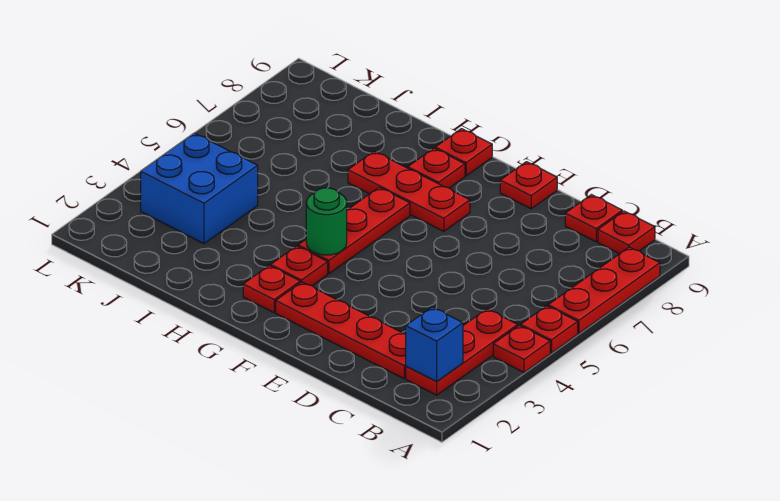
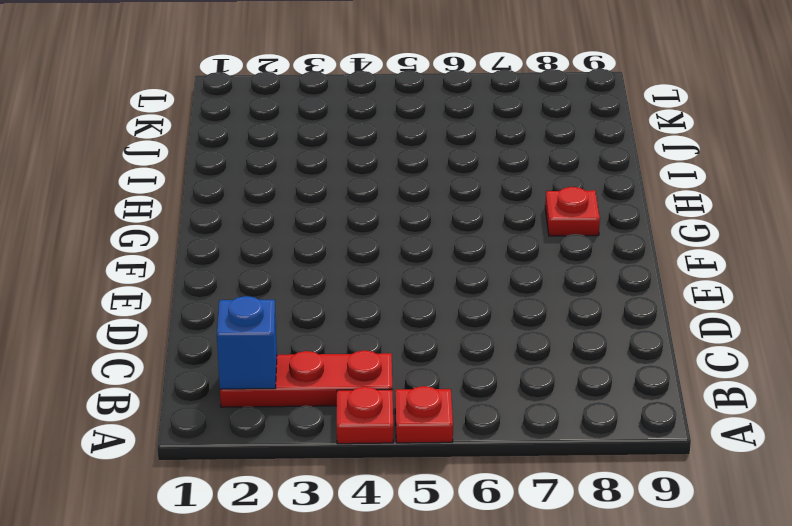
none -> red 1x3 plate [548,247,660,333]
none -> red 1x1 plate [598,211,655,254]
none -> red 1x4 plate [276,282,406,378]

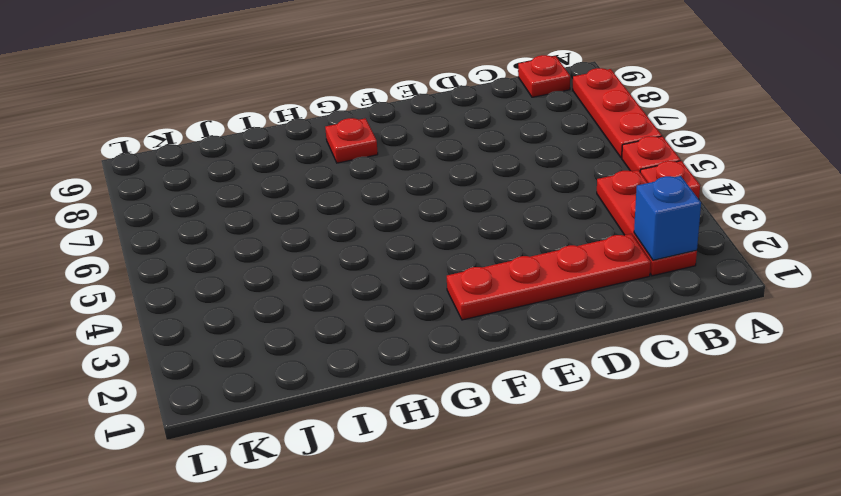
none -> red 1x1 plate [565,195,622,242]
none -> red 1x1 plate [500,162,557,209]
none -> red 1x3 plate [348,151,470,231]

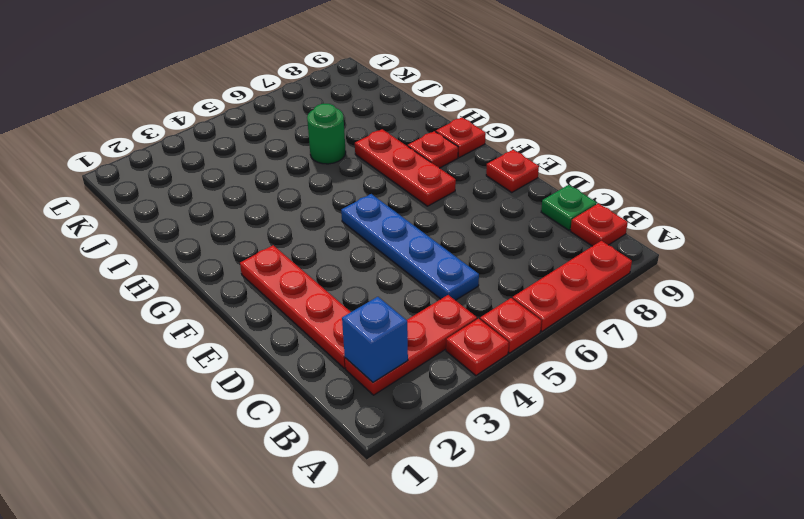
blue 1x4 plate [341,194,479,300] -> none
green 1x1 plate [541,185,597,230] -> red 1x1 plate [565,195,622,242]
green 1x1 round brick [307,104,346,164] -> green 1x1 round brick moved to [306,188,347,255]
none -> red 1x1 plate [243,265,300,313]
none -> red 1x1 plate [271,246,328,286]
none -> red 1x3 plate [298,187,410,273]

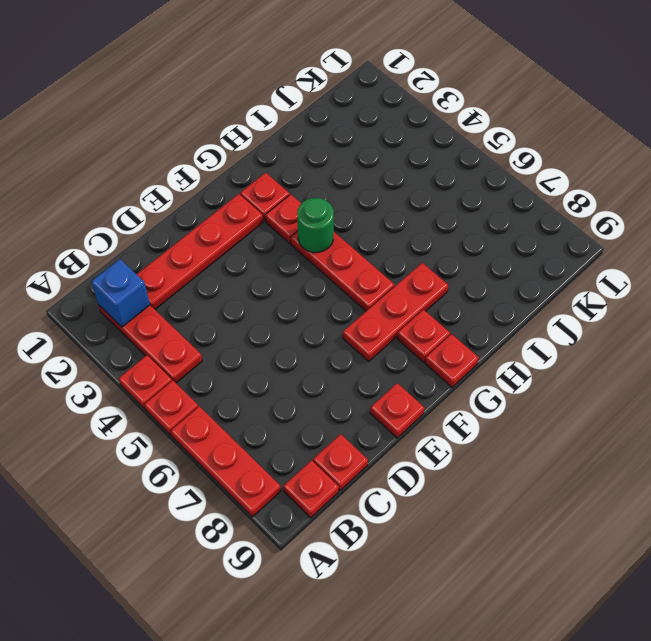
none -> blue 2x2 brick [141,133,258,244]

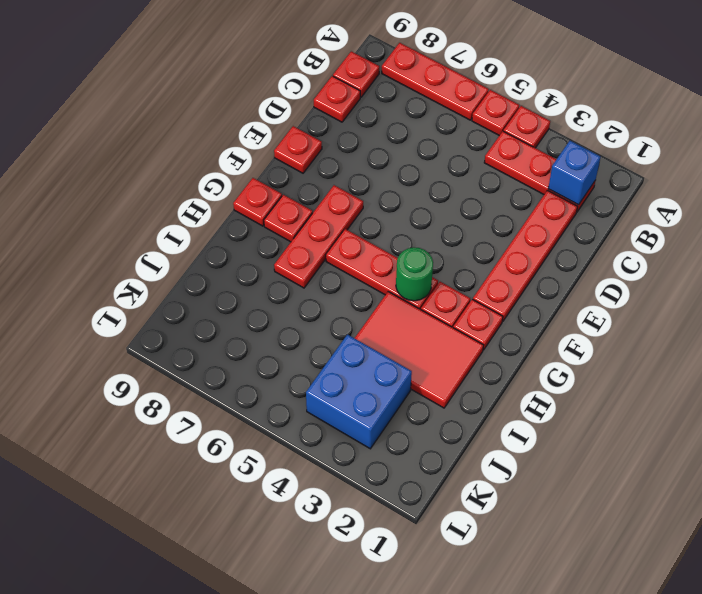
red 2x3 tile [355,292,484,408] -> none

